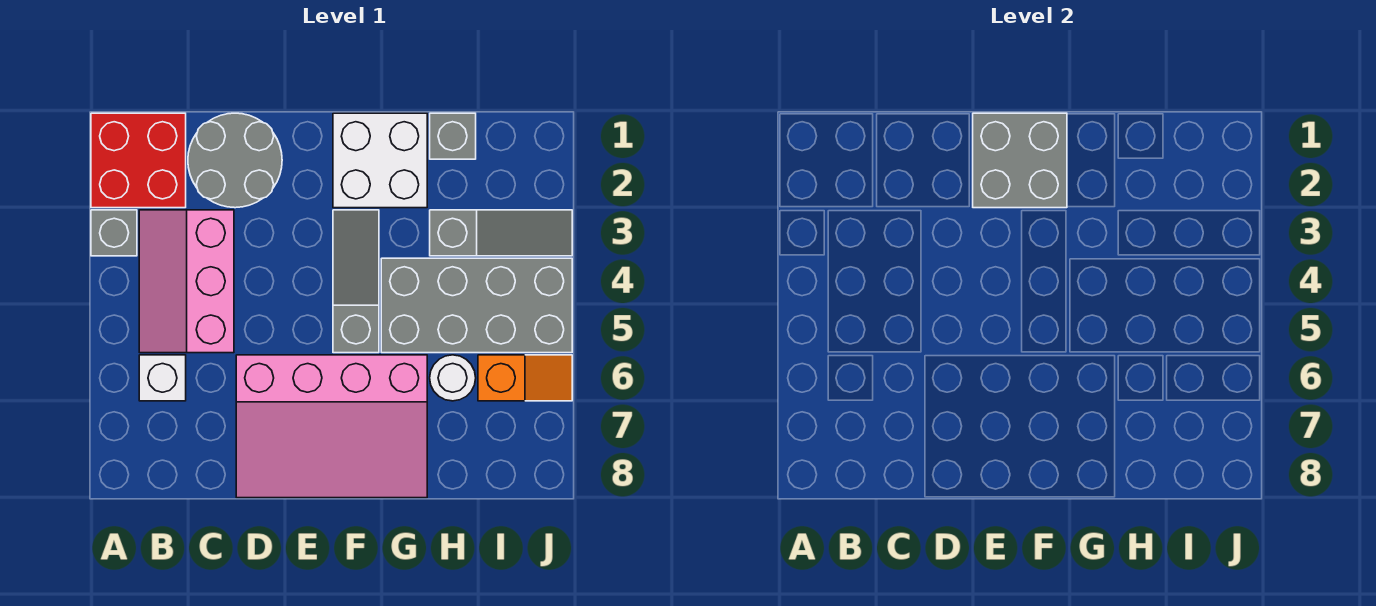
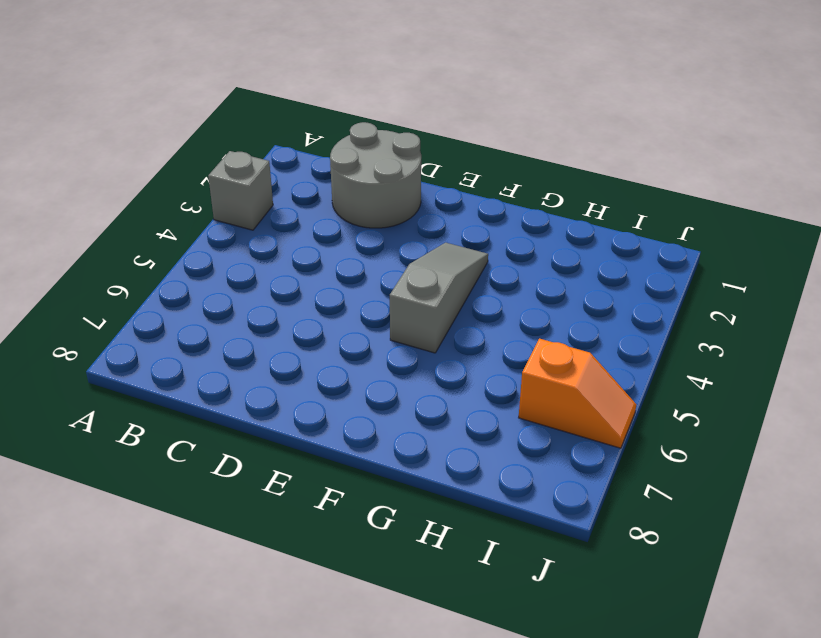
none -> red 2x2 brick [91,113,186,208]
none -> pink 2x3 slope [139,210,234,353]
none -> white 1x1 brick [139,355,186,401]

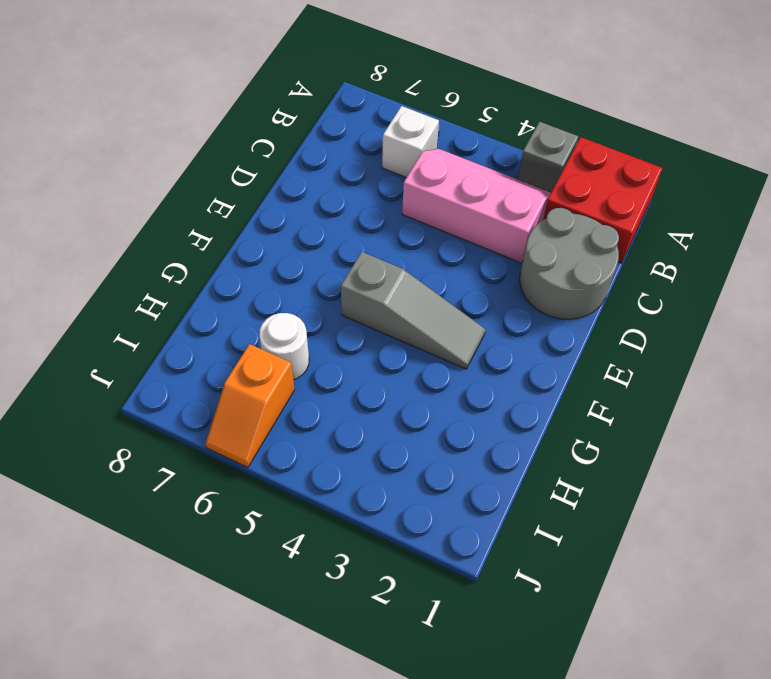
none -> pink 3x4 slope [236,355,427,498]
none -> white 2x2 brick [333,113,427,208]
none -> grey 2x4 brick [381,258,572,353]

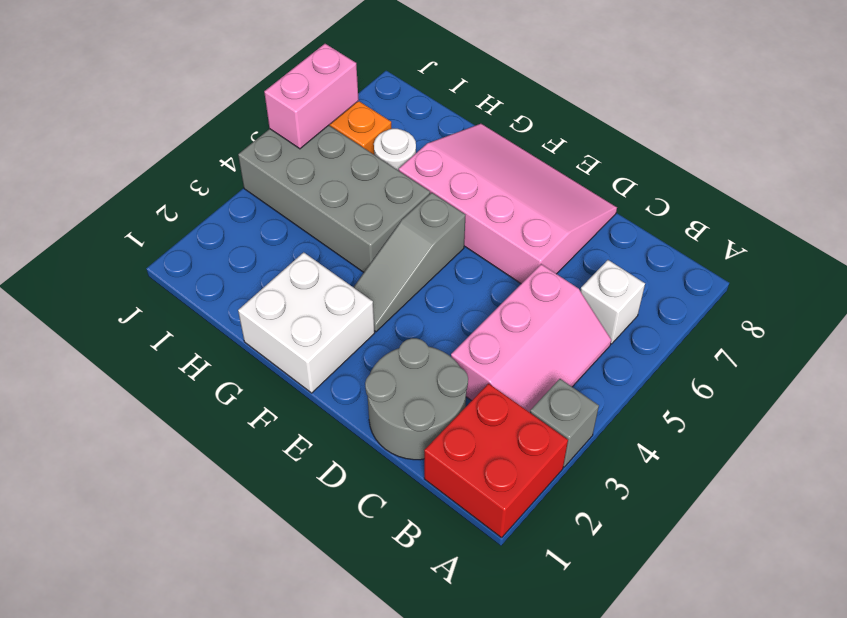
pink 1x2 brick [264,44,359,149] -> none
none -> grey 1x1 brick [430,113,476,159]
none -> grey 1x3 slope [430,210,572,256]
none -> grey 2x2 brick [973,113,1067,208]

